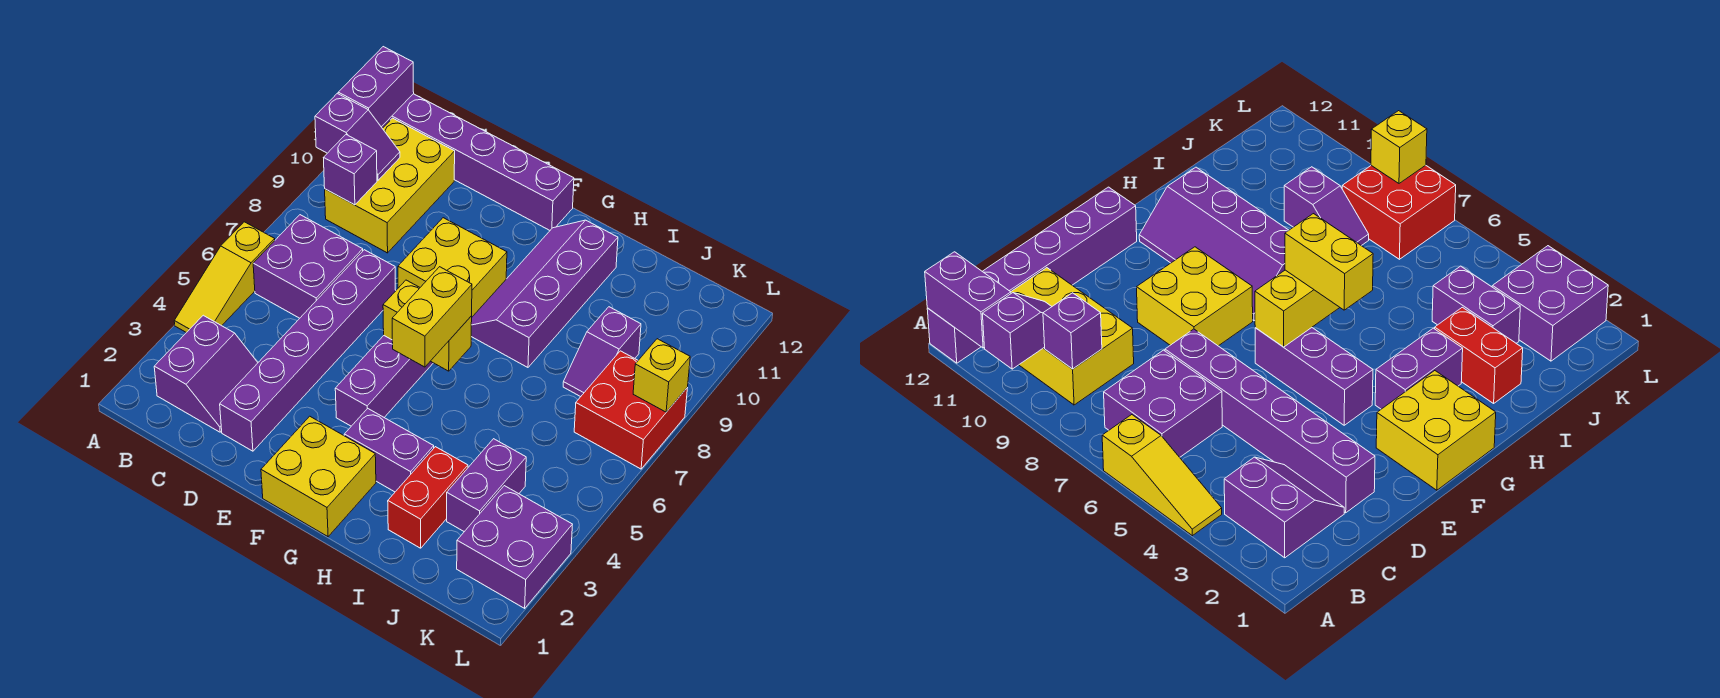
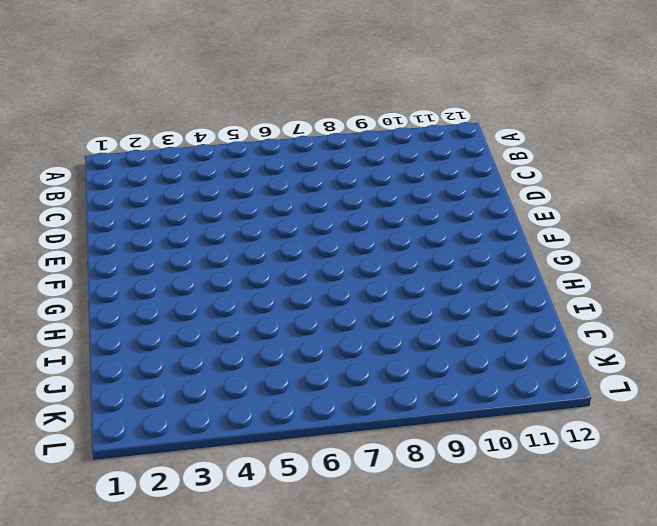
none -> yellow 1x3 slope [174,222,275,333]
none -> purple 1x6 brick [382,94,574,230]
none -> purple 2x2 slope [154,315,258,432]

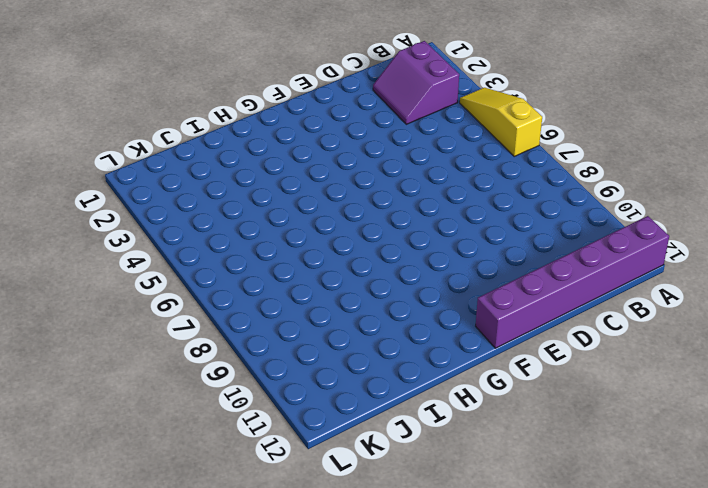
none -> purple 2x2 brick [253,215,363,318]
none -> yellow 2x3 brick [325,118,455,253]
none -> purple 1x6 brick [220,250,396,451]

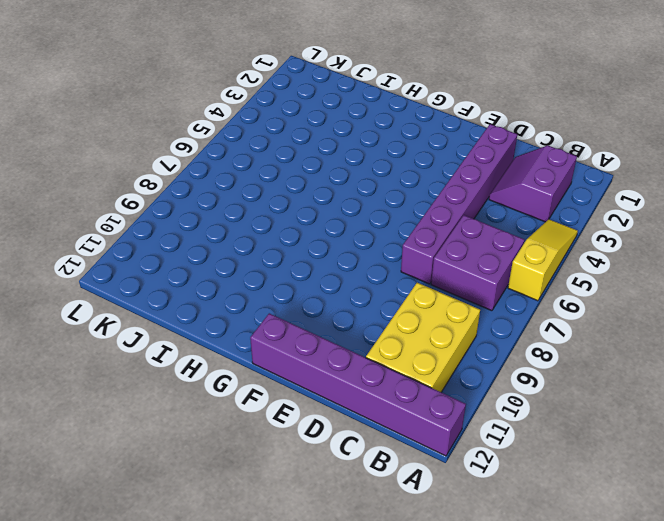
none -> yellow 2x2 brick [398,218,507,317]
none -> yellow 2x2 brick [261,416,376,537]
none -> purple 1x3 brick [335,336,433,426]

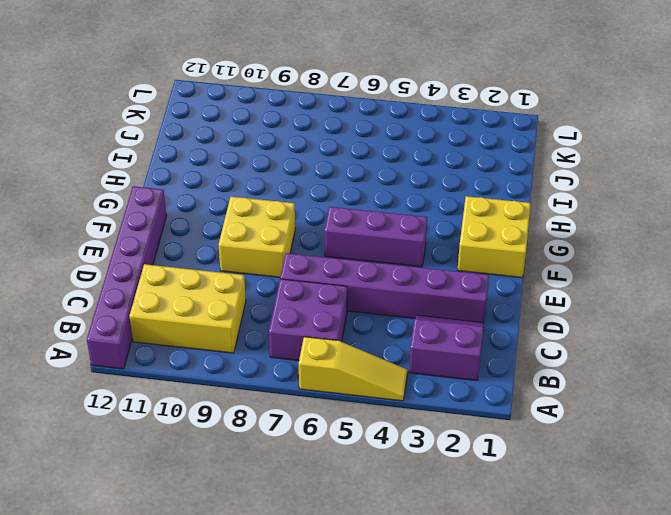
none -> purple 1x2 brick [344,408,434,492]
none -> purple 2x4 slope [471,220,618,367]
none -> red 1x2 brick [388,447,468,548]

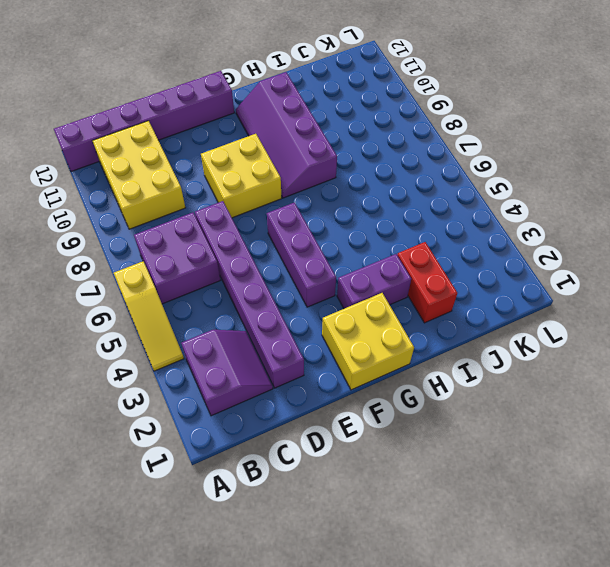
none -> purple 1x2 brick [447,439,526,532]
none -> purple 1x2 slope [563,307,641,397]
none -> purple 2x2 brick [457,486,572,608]

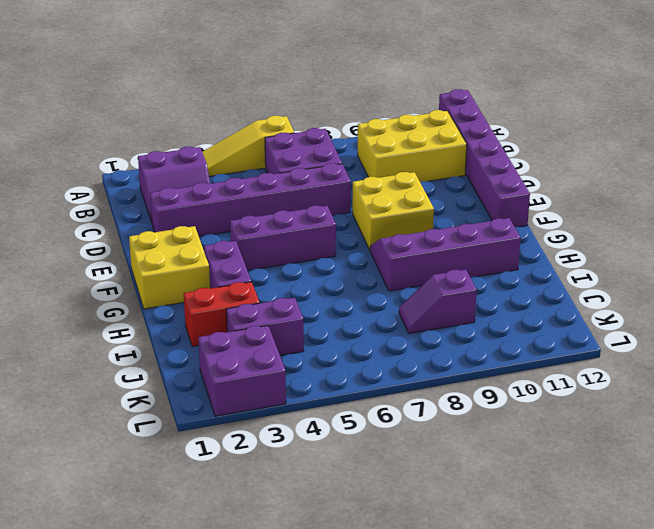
none -> red 2x2 brick [574,351,687,469]
none -> purple 1x2 slope [315,93,400,180]
none -> purple 1x2 brick [338,47,414,127]

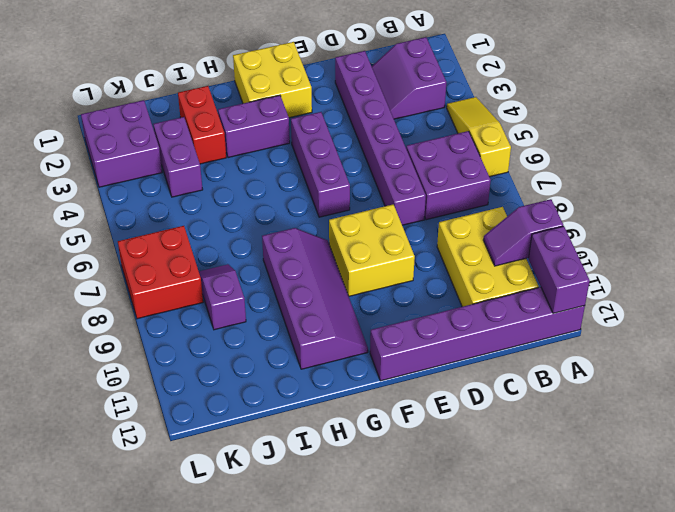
none -> purple 1x1 brick [324,135,377,205]
none -> yellow 1x2 brick [383,280,472,371]
none -> yellow 1x1 brick [633,339,690,412]

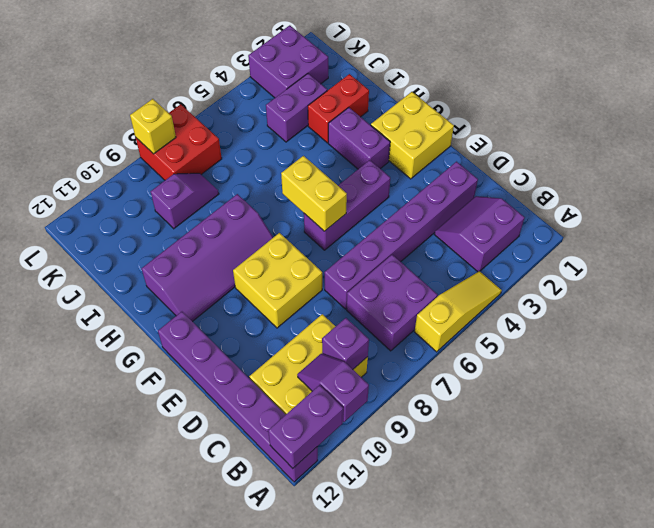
none -> yellow 1x2 brick [392,267,472,367]

